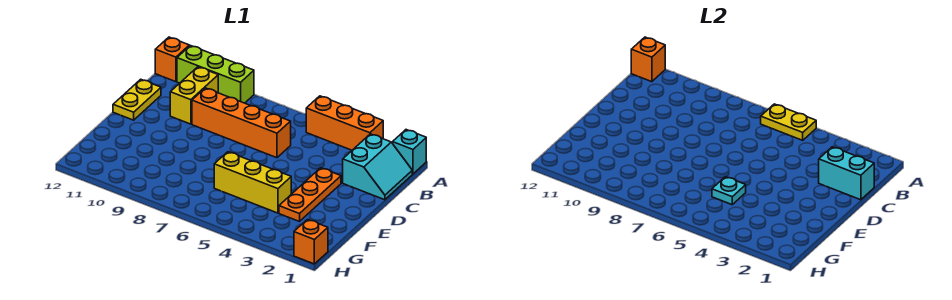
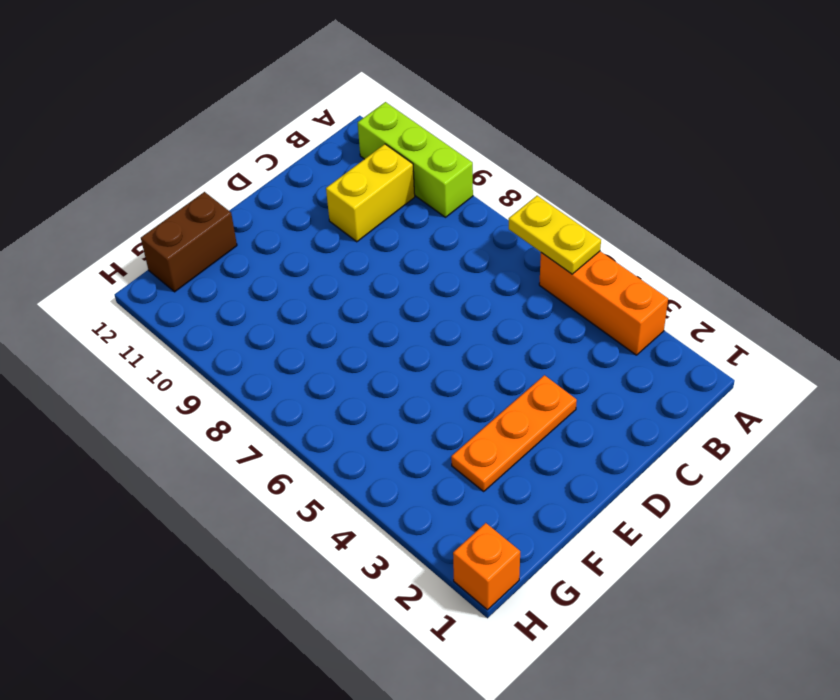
brown 1x2 brick [141,192,237,292] -> none
none -> cyan 1x1 brick [393,130,426,174]
none -> orange 1x1 brick [155,37,189,82]
none -> cyan 2x2 slope [343,134,412,200]

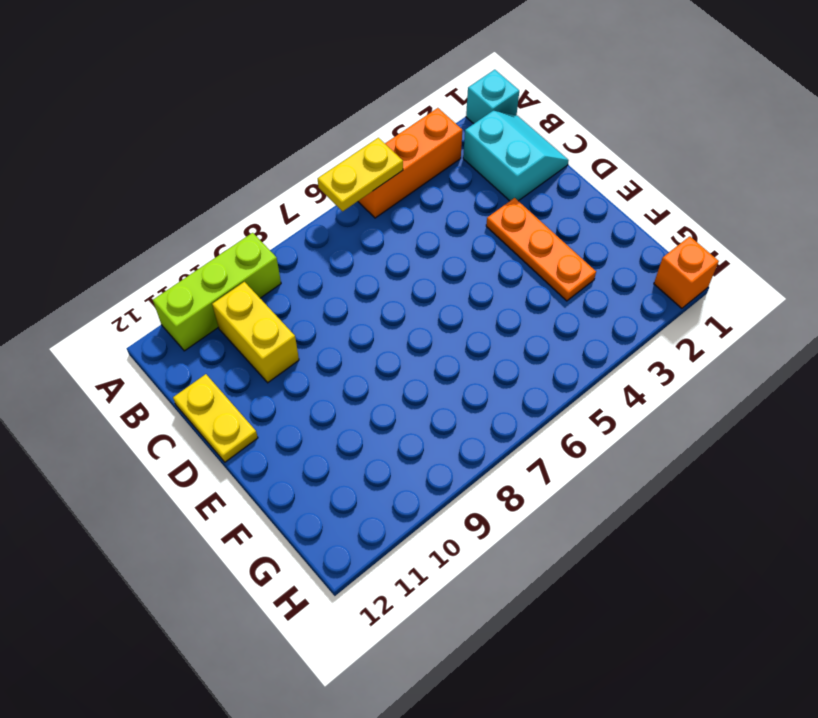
none -> orange 1x1 brick [155,37,189,82]
none -> orange 1x4 brick [192,88,291,158]
none -> yellow 1x3 brick [214,152,291,213]

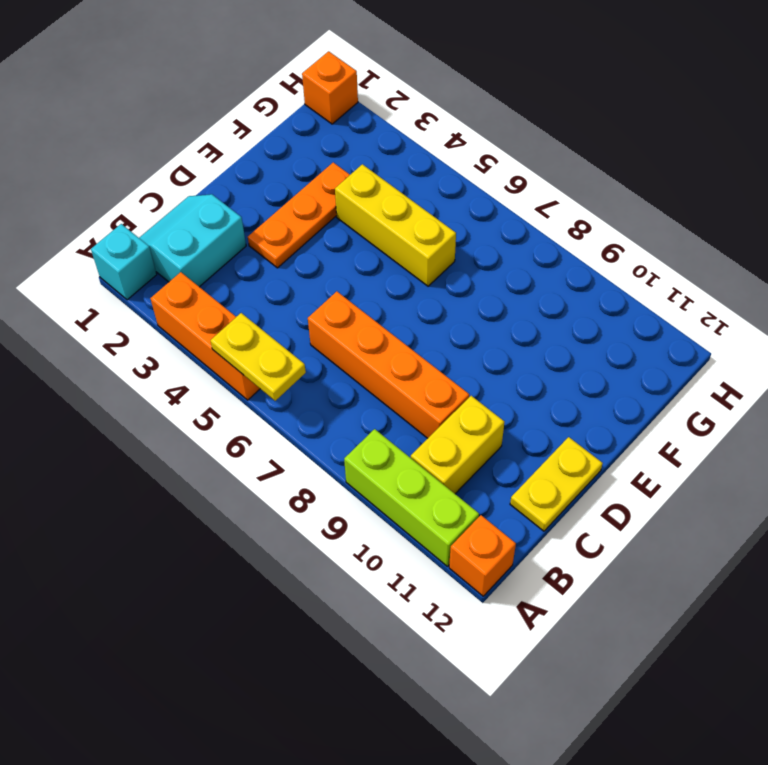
none -> orange 1x1 brick [631,37,665,82]
none -> cyan 1x2 brick [819,147,874,200]
none -> cyan 1x1 plate [712,177,746,205]

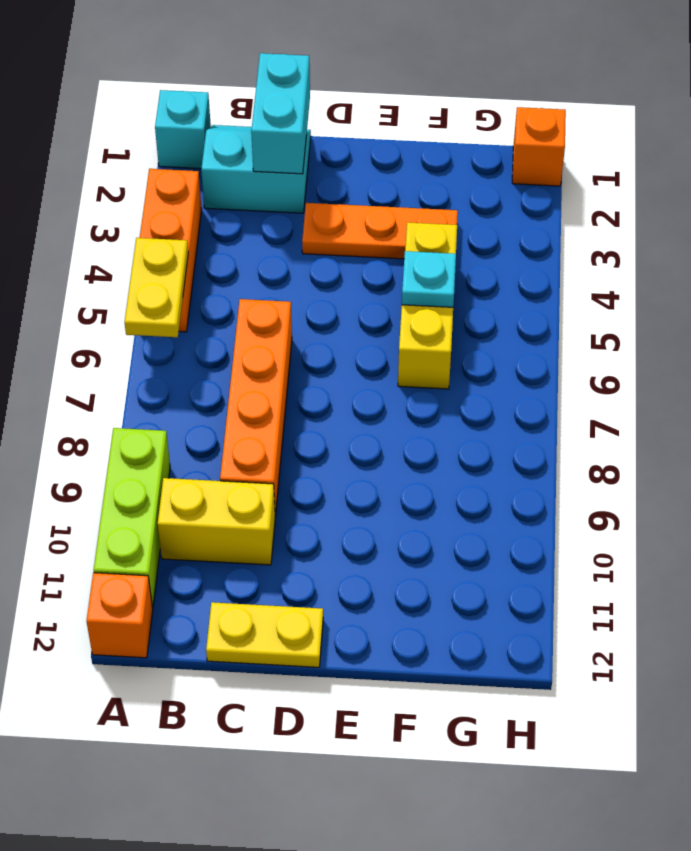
none -> orange 1x1 brick [631,37,665,82]

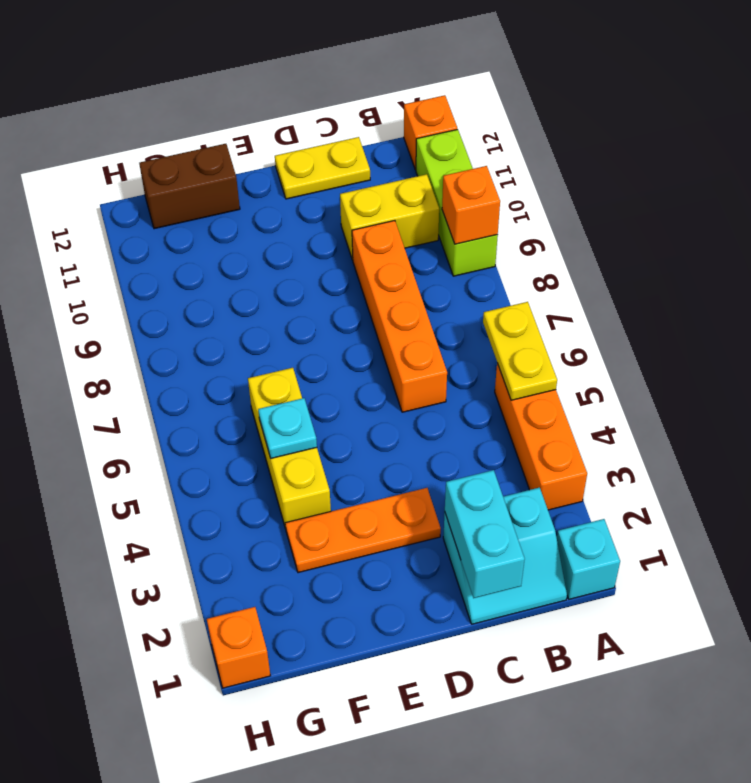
orange 1x1 brick [442,166,500,244] -> orange 1x1 brick moved to [631,37,665,82]
brown 1x2 brick [139,144,240,229] -> none

